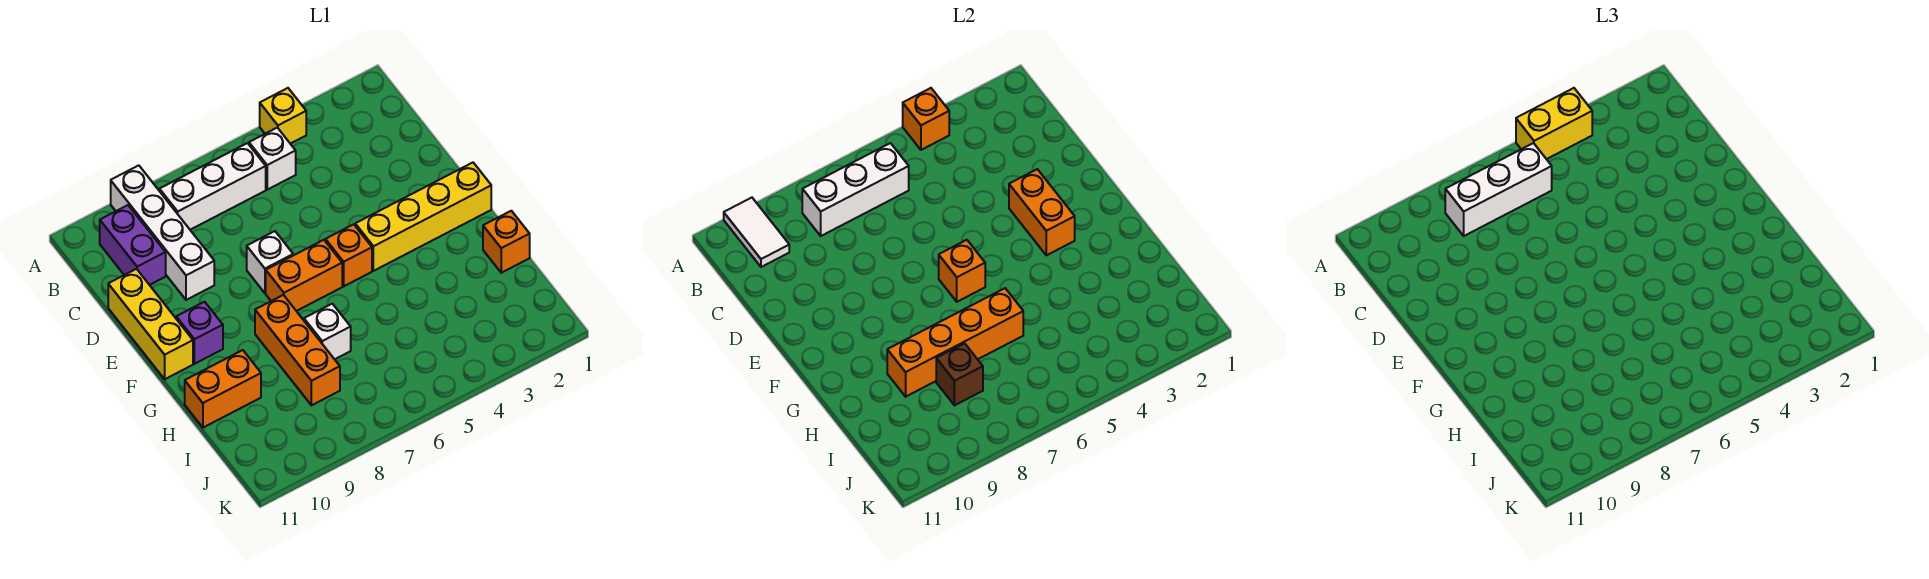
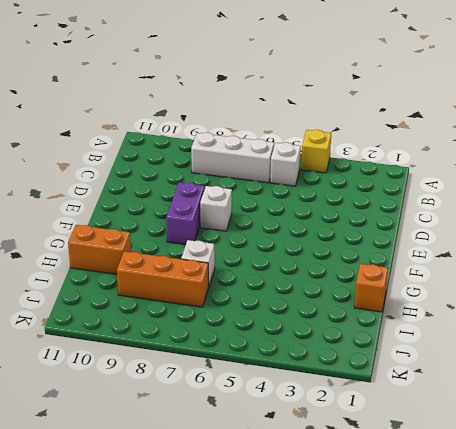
purple 1x2 brick [166,182,205,245] -> purple 1x2 brick moved to [100,205,166,285]
orange 1x3 brick [117,251,209,307] -> orange 1x3 brick turned to [255,295,340,405]
none -> white 1x4 brick [111,165,214,300]
none -> yellow 1x3 brick [108,269,193,379]
none -> yellow 1x4 brick [355,163,491,271]

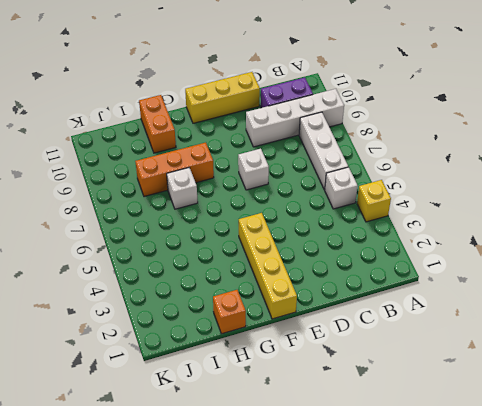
none -> orange 1x1 brick [325,224,372,286]
none -> orange 1x2 brick [266,240,342,311]
none -> purple 1x1 brick [176,302,223,364]

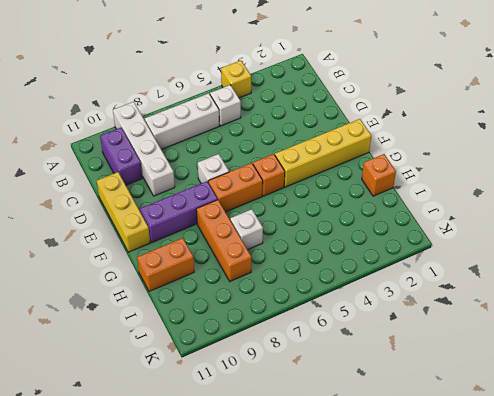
purple 1x3 brick [140,181,218,243] -> purple 1x1 brick [176,302,223,364]
none -> orange 1x1 brick [903,88,949,150]
none -> white 1x2 tile [724,198,789,267]
none -> white 1x3 brick [802,143,909,236]

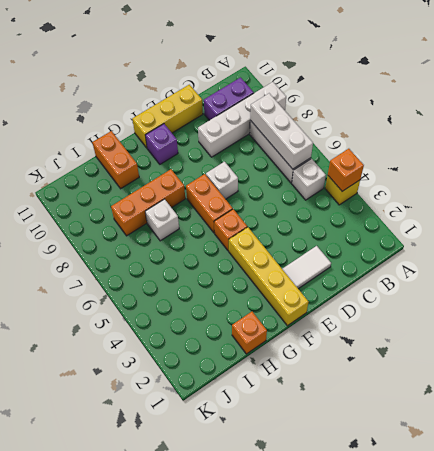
white 1x2 tile [283,246,331,289] -> white 1x2 tile moved to [724,198,789,267]
none -> orange 1x2 brick [1009,169,1075,255]
none -> orange 1x1 brick [939,240,985,302]
none -> orange 1x4 brick [887,288,1023,397]

